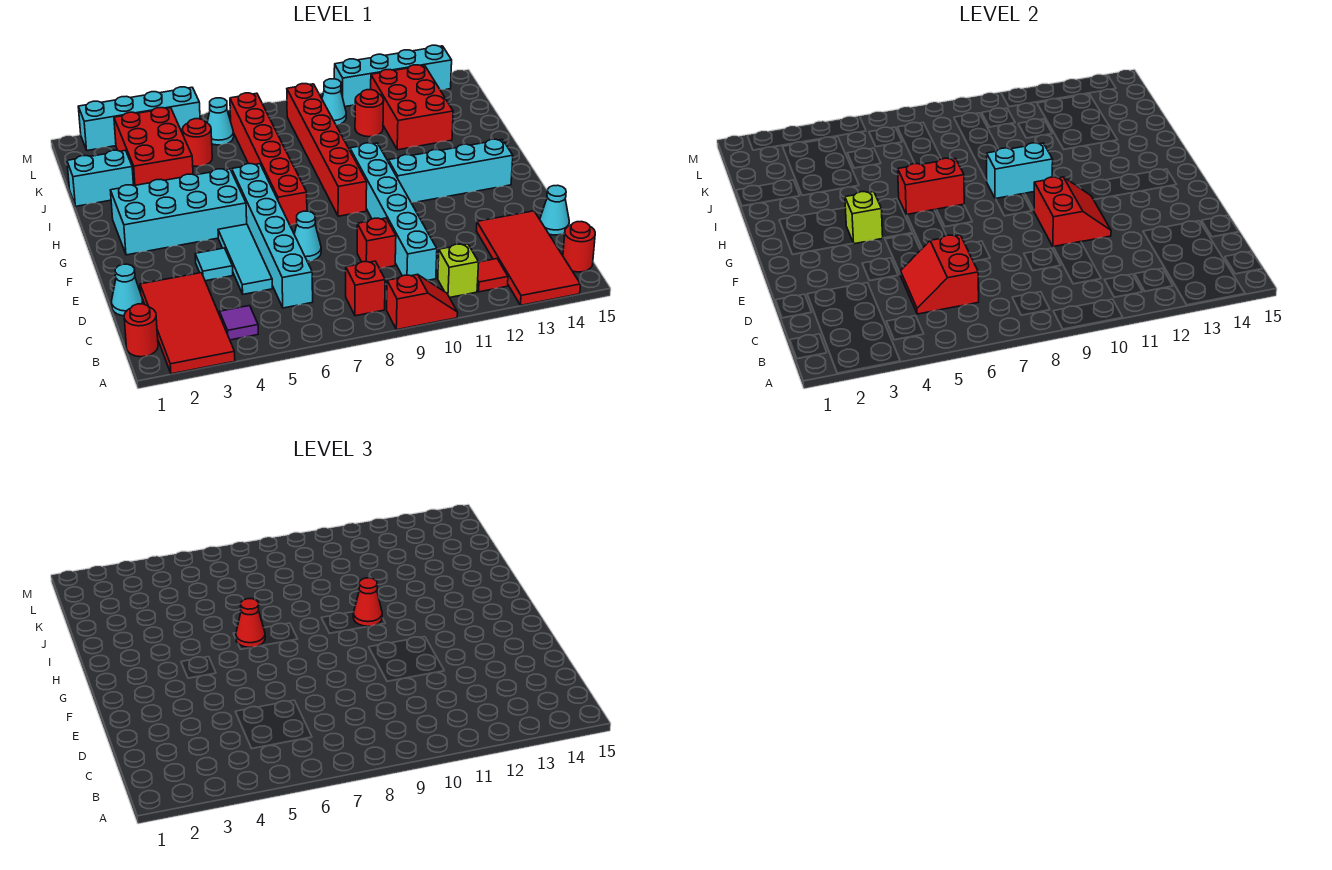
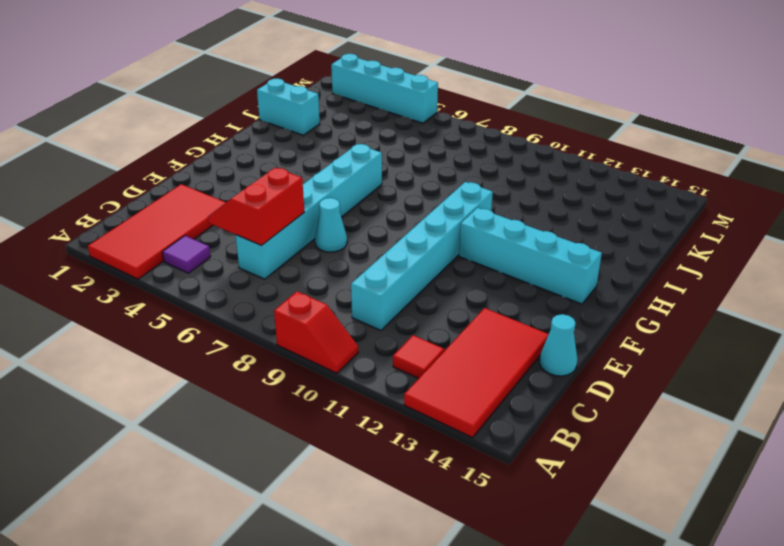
none -> red 1x1 round brick [124,304,158,357]
none -> red 1x1 brick [346,261,385,316]
none -> lime 1x1 brick [438,244,479,298]
none -> red 1x1 round brick [563,222,595,272]

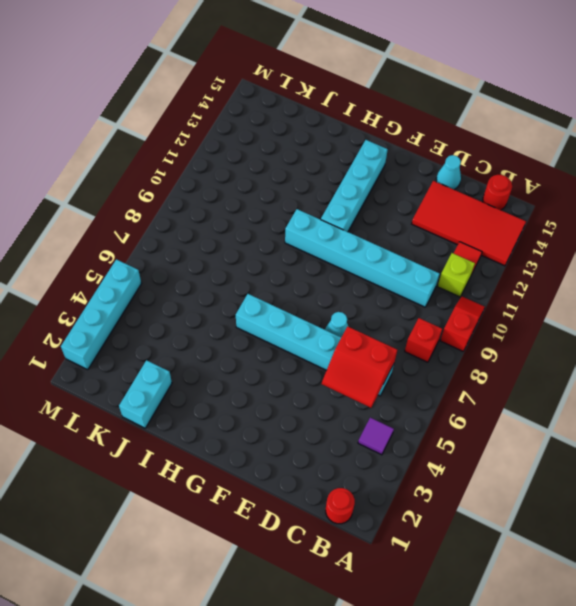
none -> red 2x4 tile [140,273,235,374]
none -> cyan 1x1 cone [112,264,143,316]
none -> cyan 1x3 tile [218,224,272,294]
none -> red 1x1 brick [357,218,396,269]

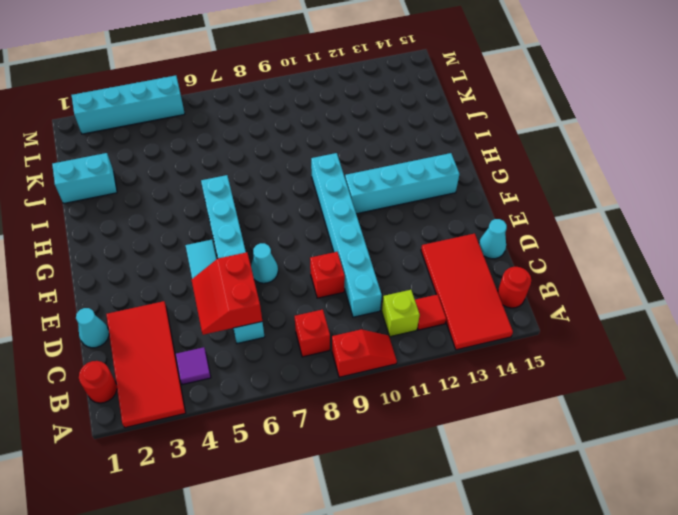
none -> cyan 1x1 tile [195,248,233,281]
none -> cyan 2x4 brick [110,169,247,255]
none -> red 1x6 brick [230,93,307,225]
none -> red 1x6 brick [287,84,367,216]

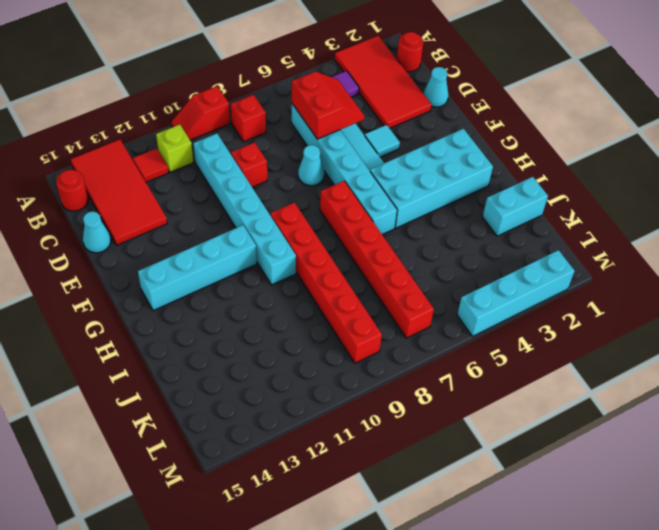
none -> red 2x3 brick [114,108,193,186]
none -> red 2x3 brick [371,65,453,150]
none -> red 1x1 round brick [183,119,212,167]
none -> red 1x1 round brick [355,90,384,137]

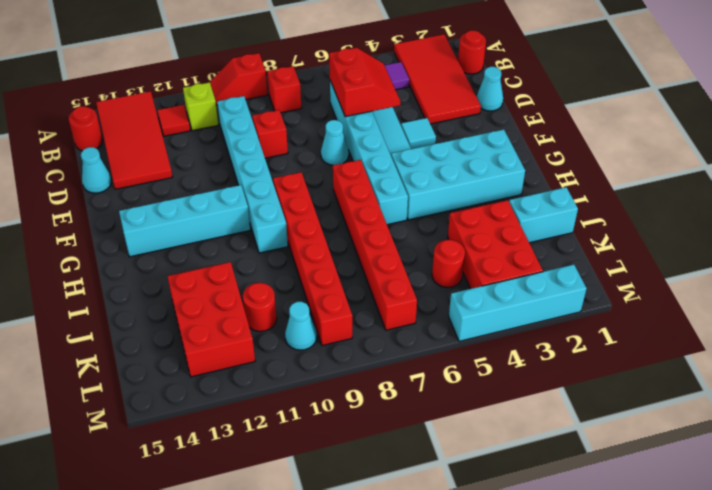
none -> cyan 1x1 cone [207,98,234,145]
none -> cyan 1x4 brick [334,45,452,107]
none -> red 2x2 slope [1034,177,1111,247]
none -> lime 1x1 brick [845,192,883,244]

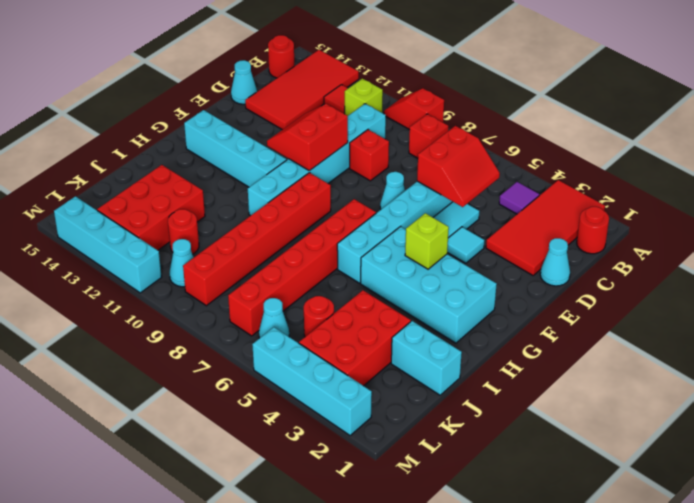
none -> red 1x2 brick [898,158,964,215]
none -> cyan 1x2 brick [987,143,1053,199]
none -> red 1x1 cone [236,599,265,648]
none -> red 1x1 cone [353,578,382,626]

